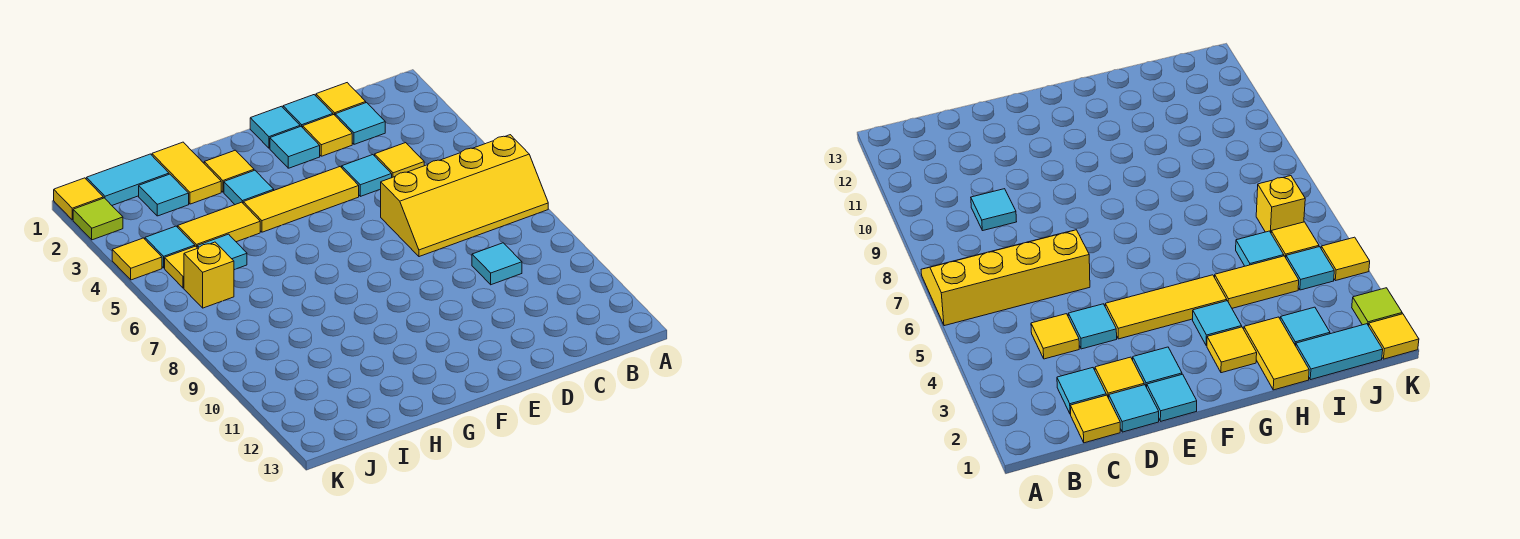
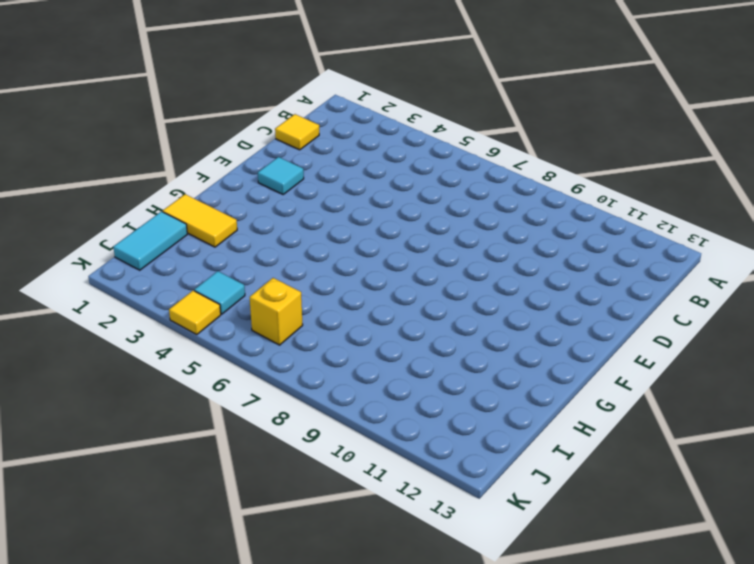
none -> yellow 2x4 slope [381,135,548,257]
none -> cyan 1x1 tile [335,103,385,144]
none -> yellow 1x1 tile [375,143,424,177]

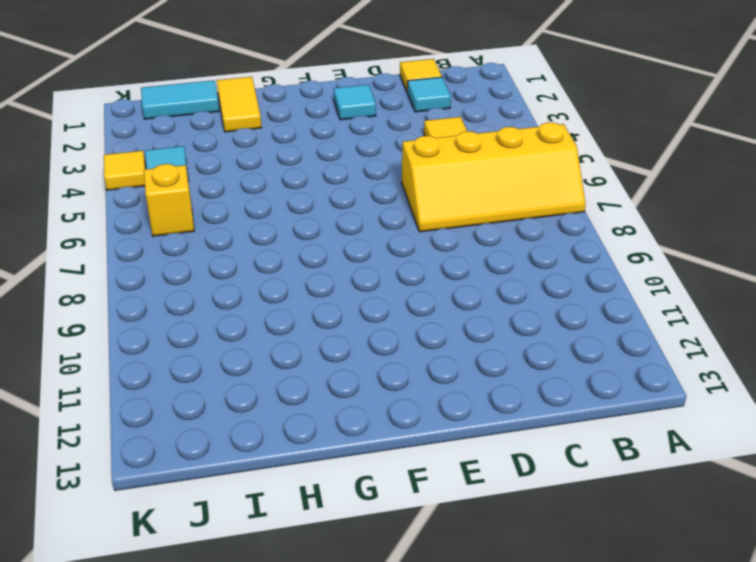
none -> cyan 1x1 tile [472,243,522,285]
none -> cyan 1x1 tile [283,95,333,128]
none -> yellow 1x1 tile [303,115,352,156]

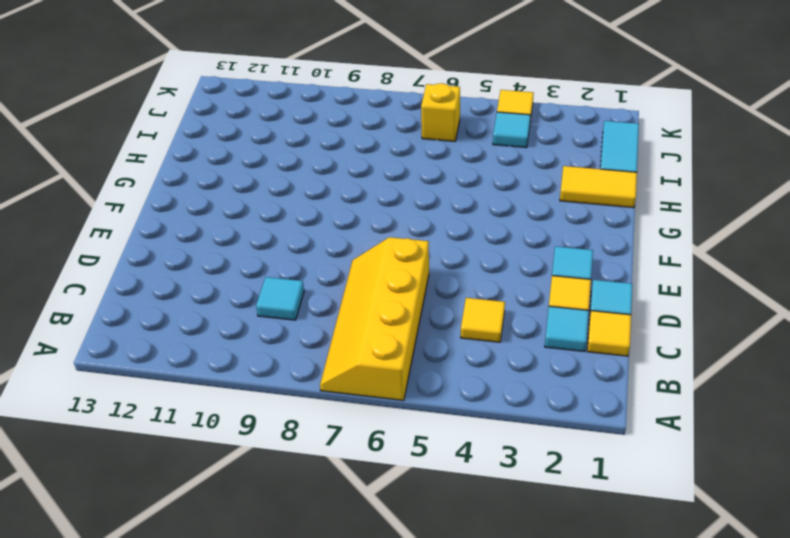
none -> cyan 1x1 tile [341,155,392,196]
none -> cyan 1x1 tile [250,106,300,148]
none -> yellow 1x3 tile [243,167,359,232]

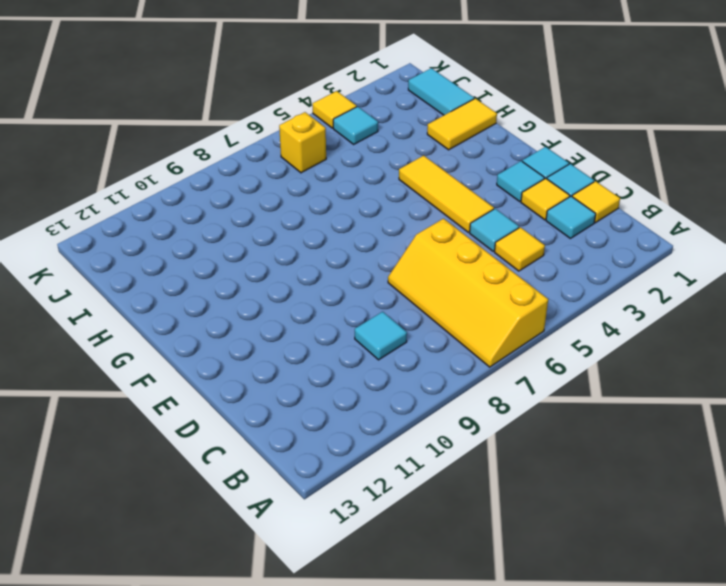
none -> yellow 1x1 tile [204,150,254,192]
none -> cyan 1x1 tile [224,170,274,205]
none -> yellow 1x2 tile [178,202,260,247]

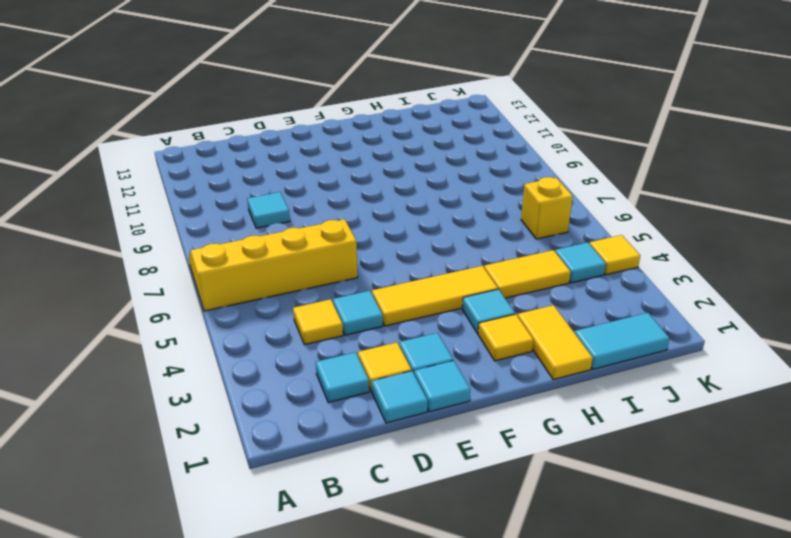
none -> yellow 1x1 tile [316,83,366,115]
none -> cyan 1x1 tile [139,174,189,216]
none -> cyan 1x1 tile [197,234,247,270]

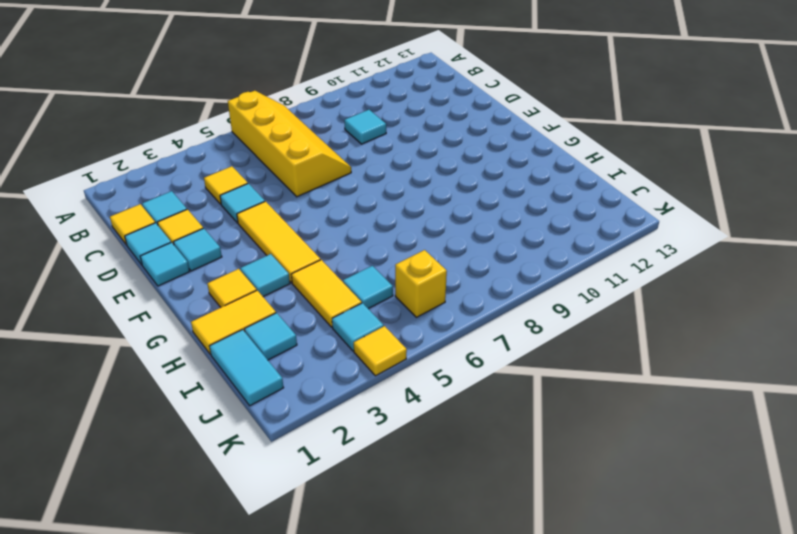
none -> yellow 1x1 tile [165,246,197,288]
none -> yellow 1x1 tile [54,178,103,220]
none -> lime 1x1 tile [73,198,123,240]

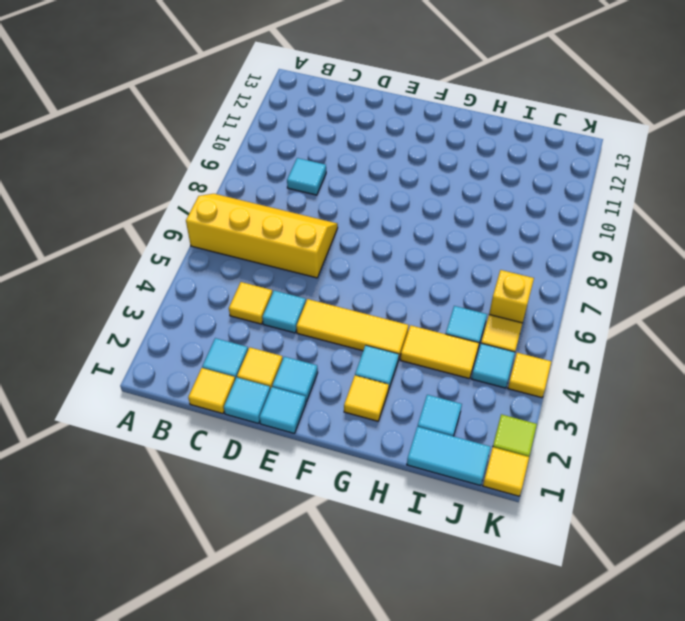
none -> yellow 1x2 tile [152,142,221,204]

